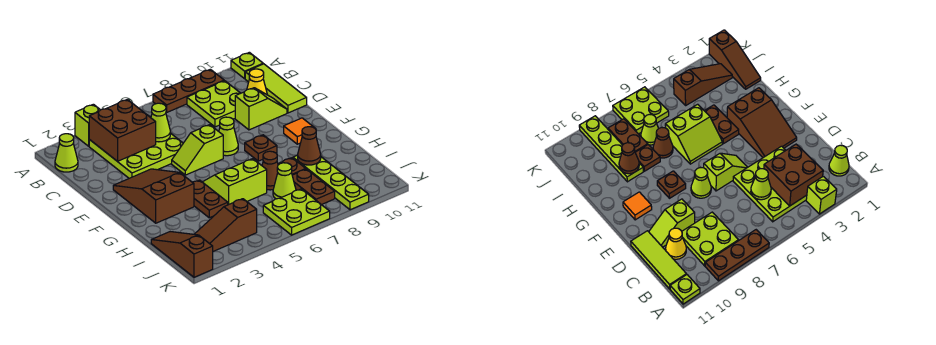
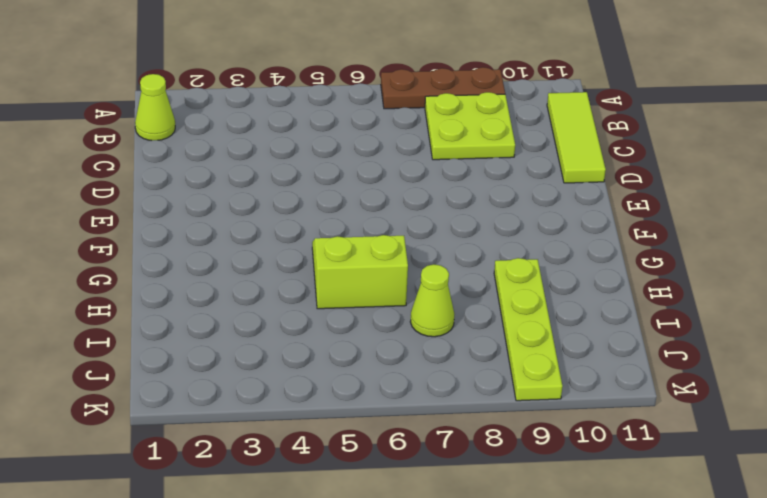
none -> lime 1x1 brick [75,104,100,146]
none -> lime 1x1 plate [231,52,263,79]
none -> lime 3x3 plate [89,133,183,178]

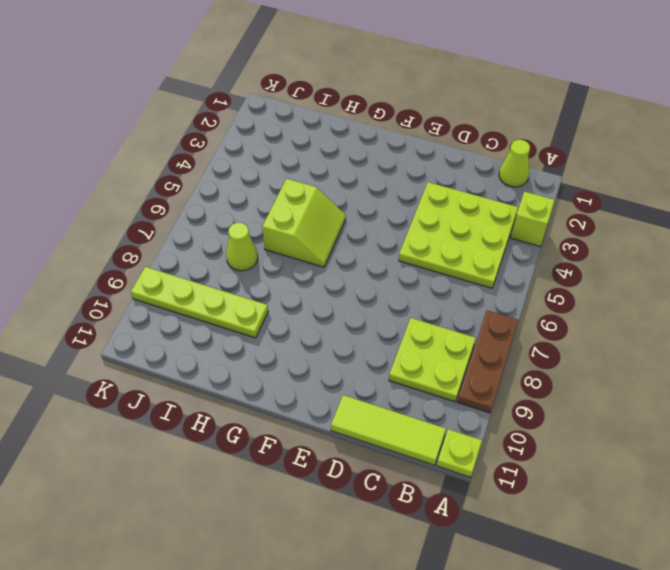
none -> yellow 1x1 cone [247,69,267,95]
none -> lime 1x2 slope [235,88,287,130]
none -> brown 2x3 slope [113,169,194,223]

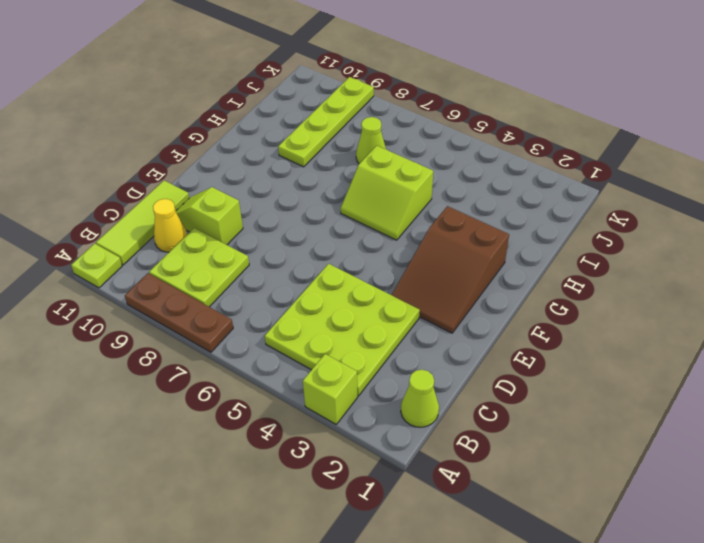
none -> lime 1x2 slope [172,125,223,175]
none -> lime 1x1 cone [219,117,238,156]
none -> brown 1x1 plate [245,135,277,161]

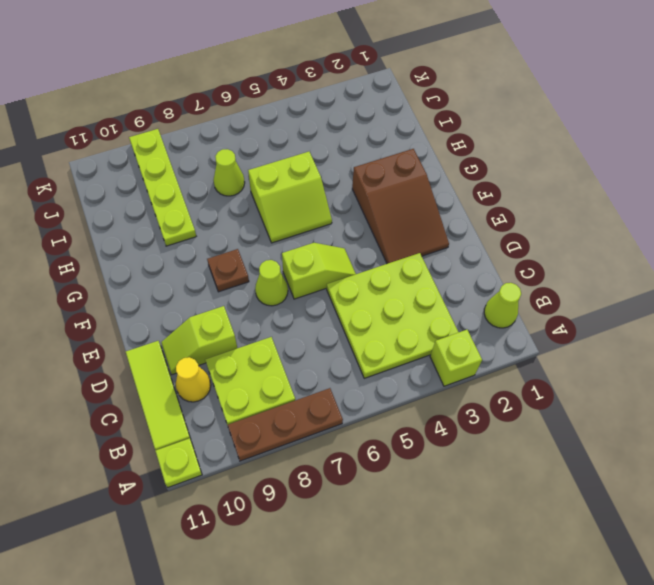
none -> orange 1x1 tile [284,118,316,144]
none -> brown 1x2 plate [193,180,228,218]
none -> brown 1x1 cone [262,151,278,190]

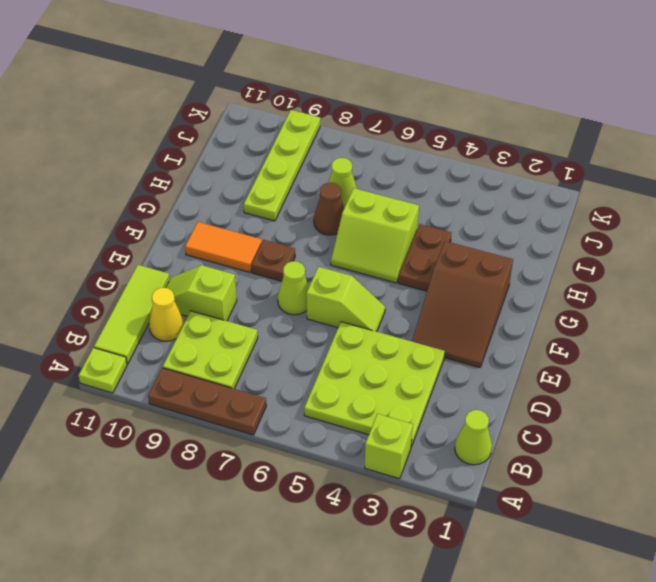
orange 1x2 tile [185,222,262,272] -> orange 1x1 tile [284,118,316,144]
none -> brown 1x1 plate [278,158,305,175]
none -> brown 1x3 slope [151,232,213,277]
none -> brown 1x2 plate [292,169,335,205]

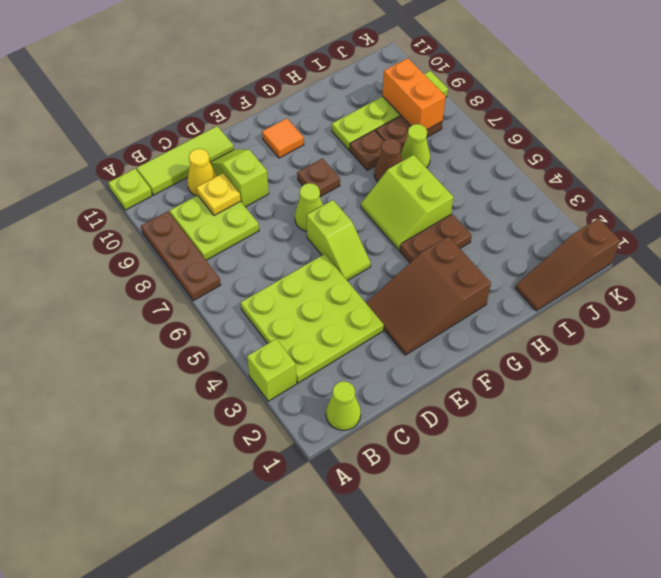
yellow 1x1 plate [197,173,241,215] -> none
orange 1x2 brick [382,58,446,130] -> none
none -> brown 1x3 slope [195,199,257,251]
none -> lime 2x2 plate [263,189,330,235]
none -> brown 2x2 brick [89,99,156,161]

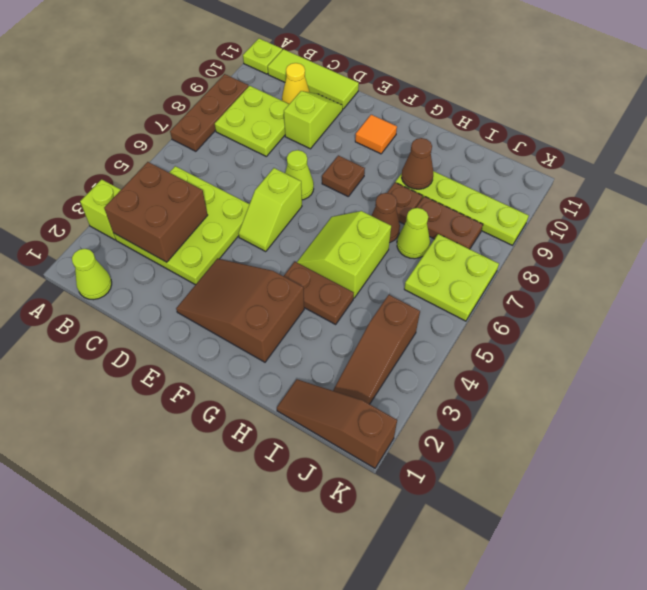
none -> lime 1x1 cone [151,103,170,142]

